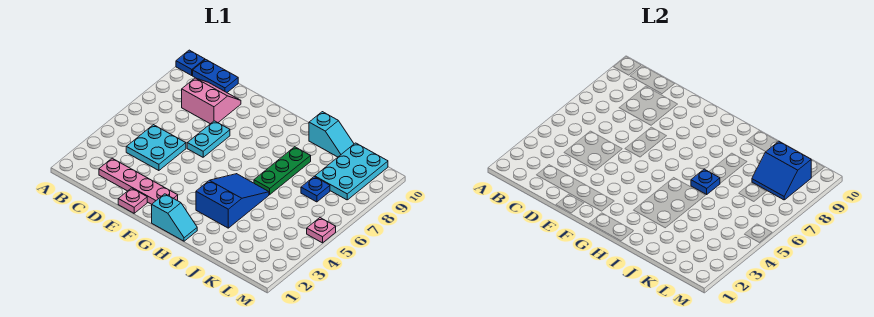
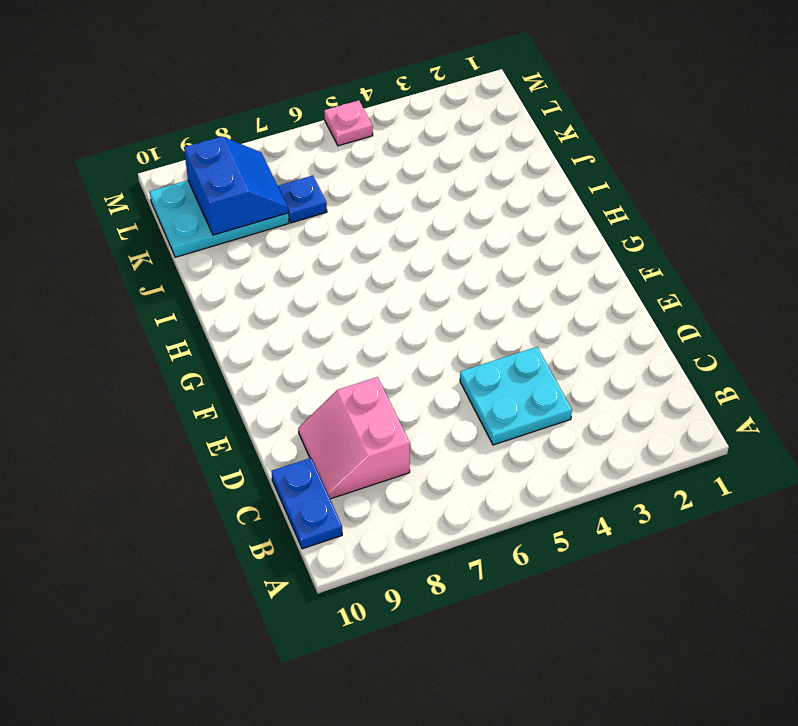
none -> blue 1x1 plate [176,50,205,75]
none -> pink 1x4 plate [99,158,178,204]
none -> pink 1x1 plate [118,188,147,213]

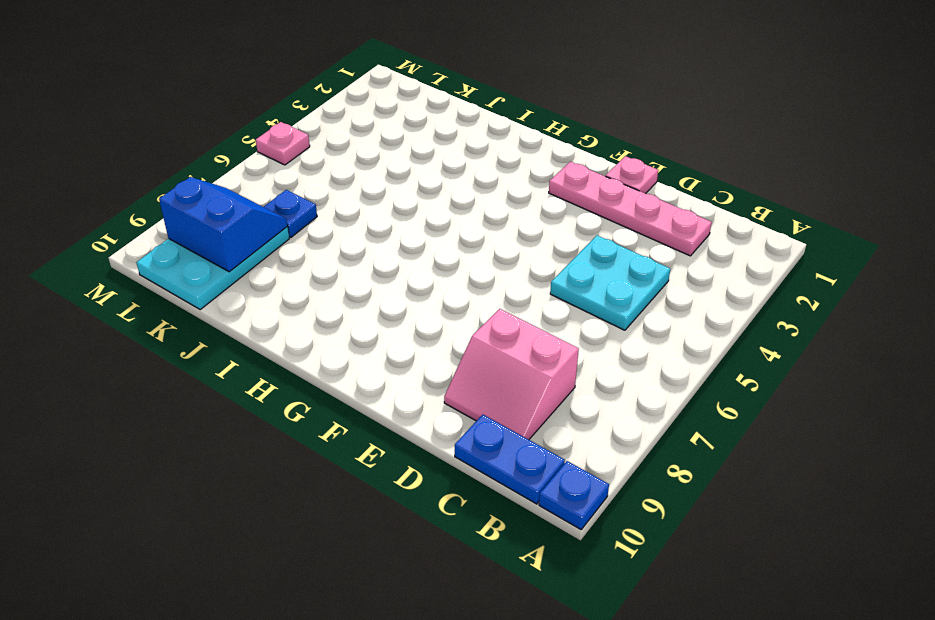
none -> cyan 1x2 plate [187,121,230,157]
none -> cyan 1x2 slope [152,194,197,241]
none -> blue 2x3 slope [196,174,269,228]

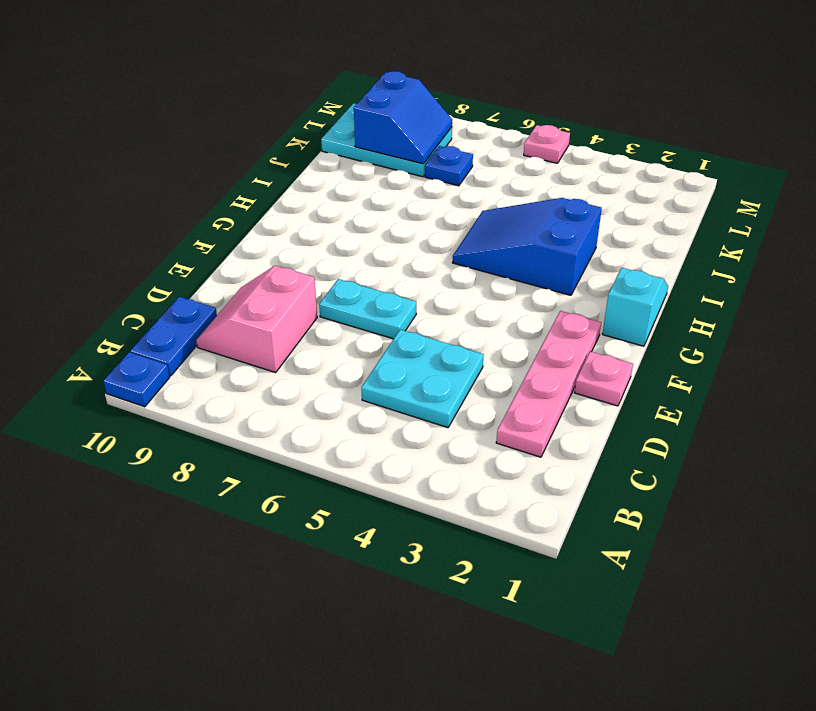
none -> green 1x3 plate [254,147,311,194]
none -> cyan 1x2 slope [309,112,354,157]
none -> blue 1x1 plate [691,169,720,194]

